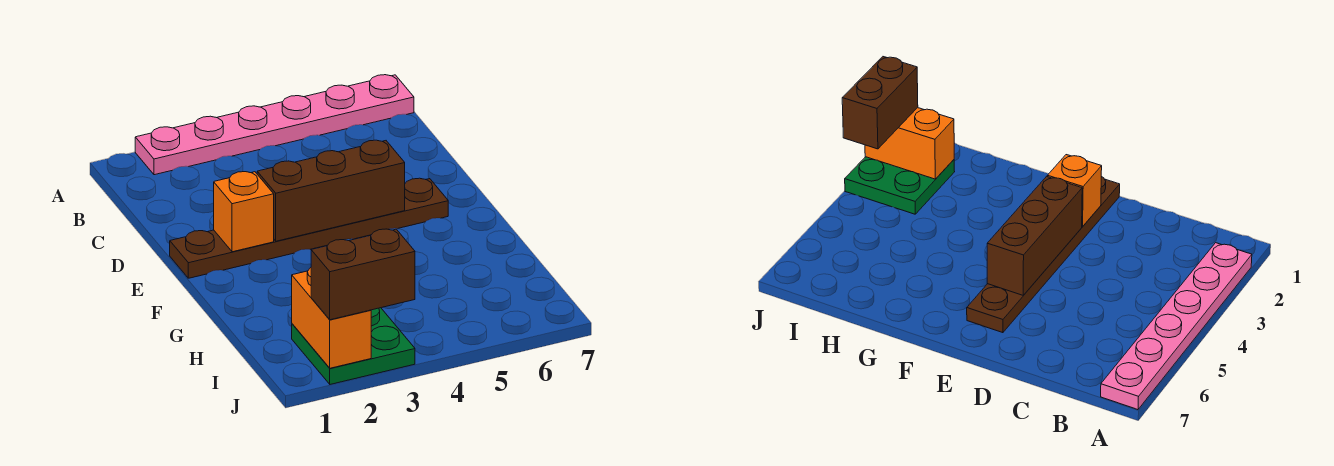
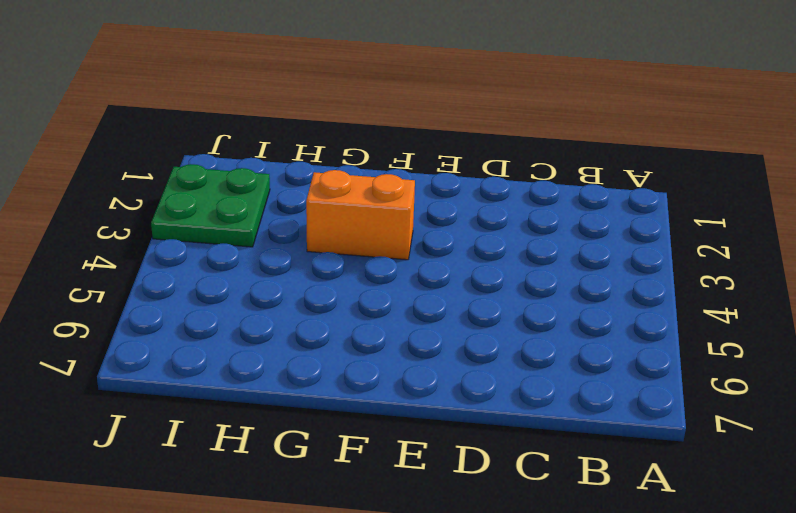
orange 1x2 brick [306,170,415,260] -> orange 1x2 brick moved to [292,268,371,368]
none -> pink 1x6 plate [135,75,414,175]
none -> brown 1x6 plate [170,178,448,278]

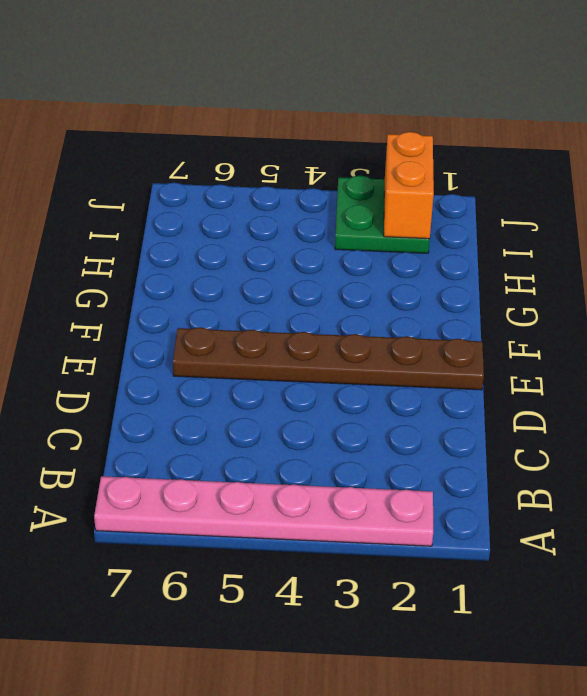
none -> orange 1x1 brick [214,172,274,252]
none -> brown 1x3 brick [257,140,405,241]

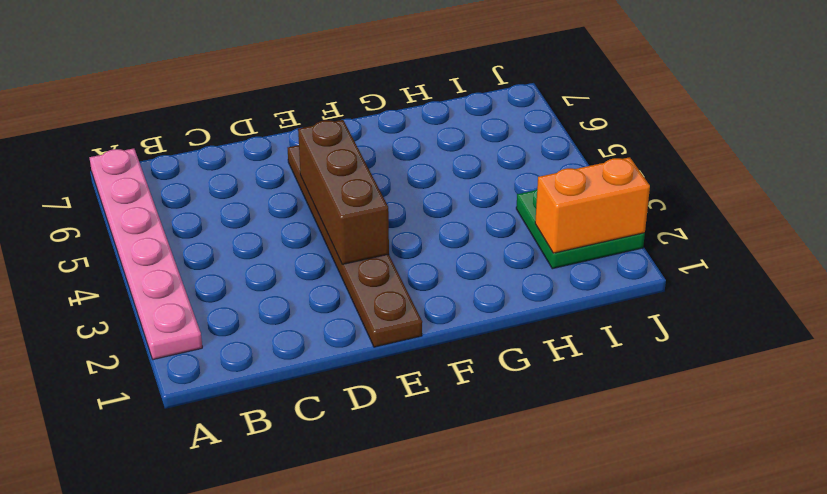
none -> orange 1x1 brick [214,172,274,252]
none -> brown 1x2 brick [311,229,415,320]

